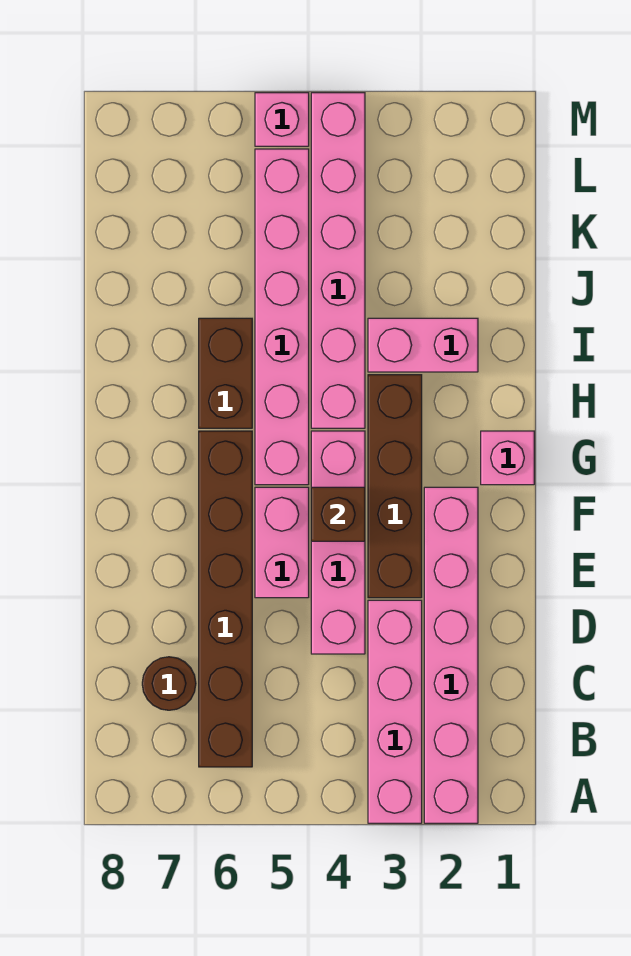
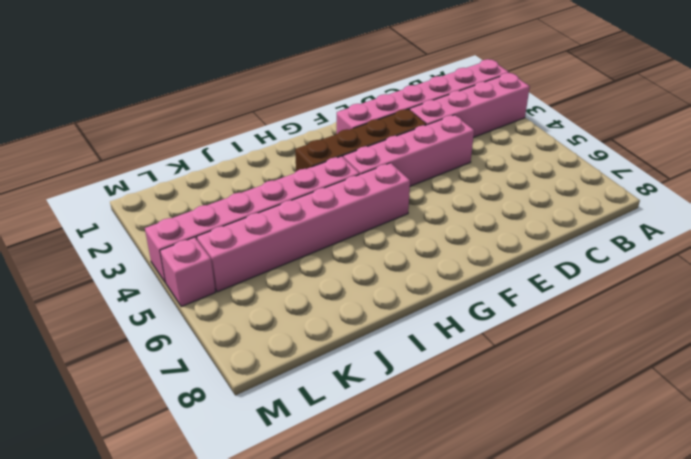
none -> brown 1x6 brick [199,431,252,767]
none -> brown 1x1 round brick [142,657,196,710]
none -> pink 1x2 brick [255,487,309,598]

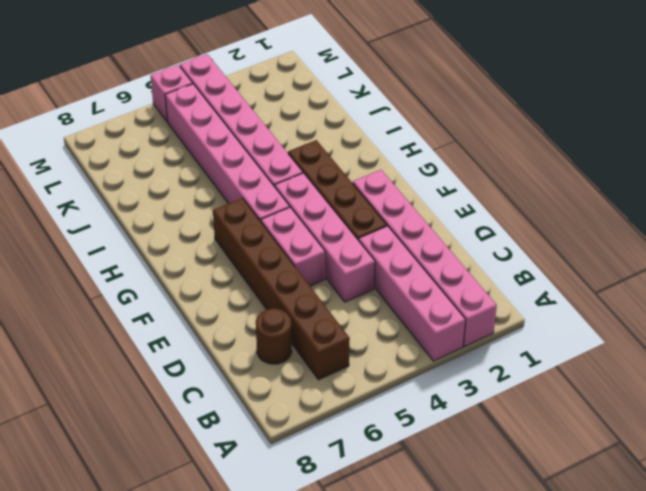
none -> pink 1x1 brick [481,431,534,485]
none -> brown 1x2 brick [199,318,252,428]
none -> pink 1x2 brick [368,318,478,372]

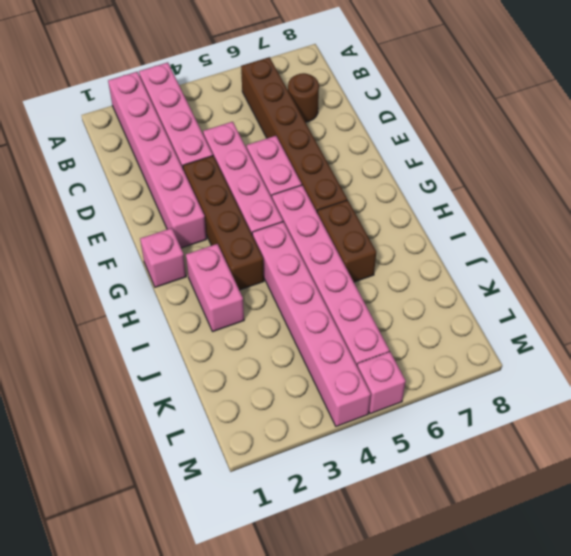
pink 1x2 brick [186,244,244,332] -> pink 1x2 brick turned to [368,318,478,372]
none -> brown 1x1 brick [311,487,365,541]

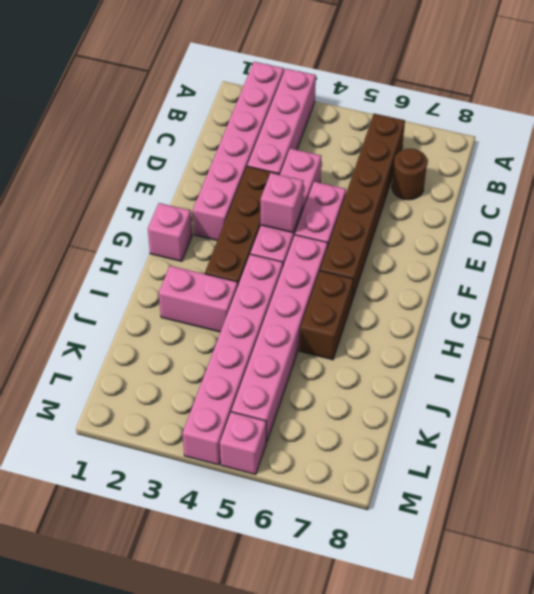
pink 1x1 brick [261,173,304,233] -> brown 1x1 brick [311,487,365,541]

